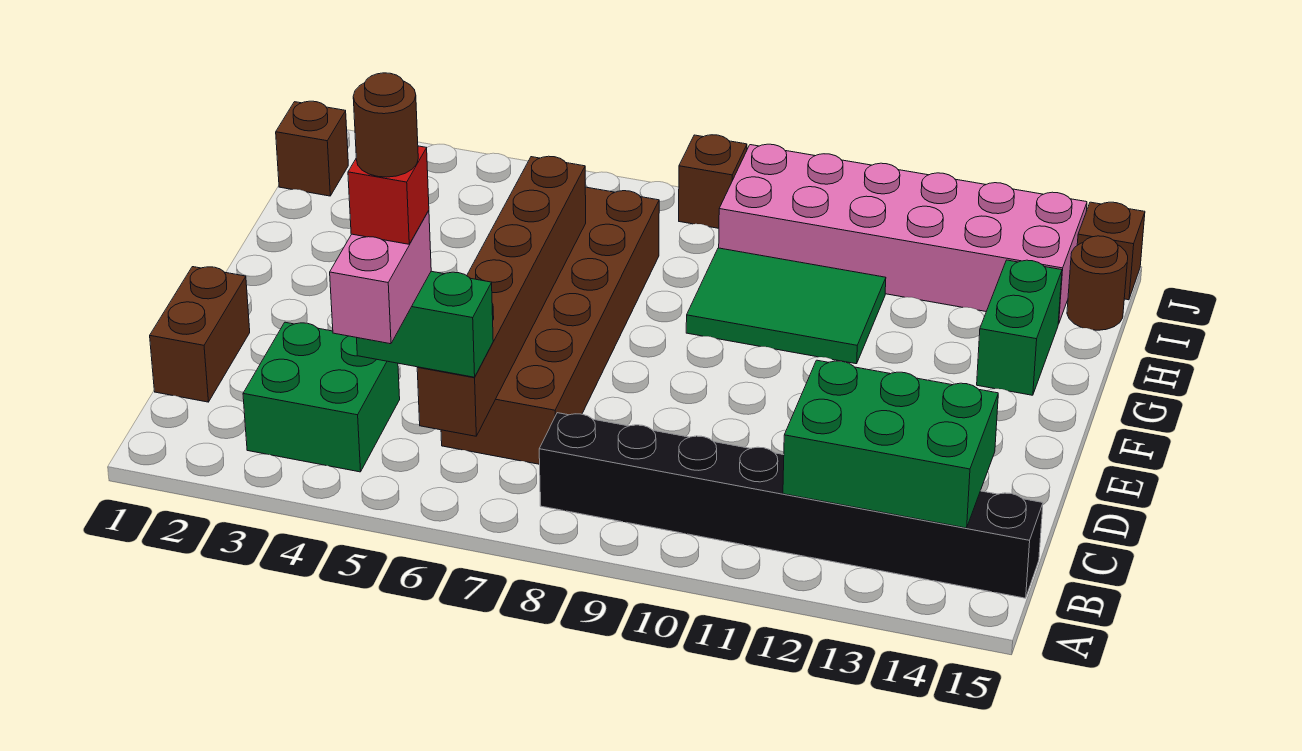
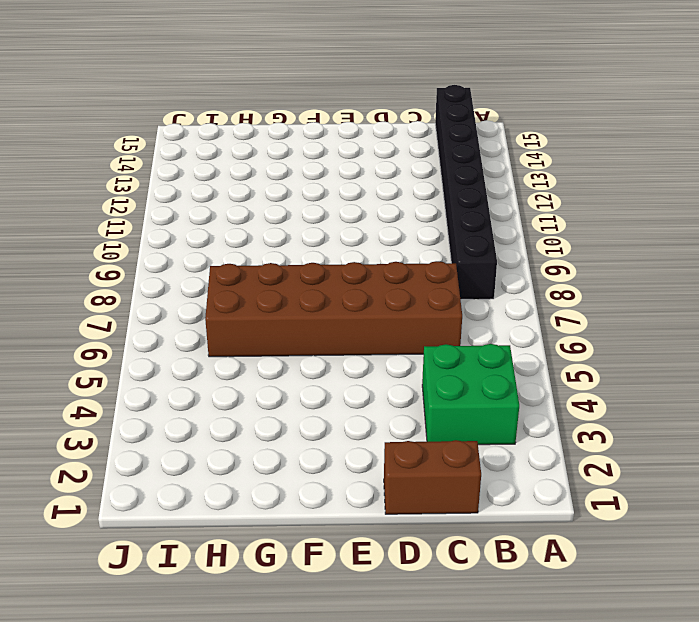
none -> green 2x3 tile [686,248,886,364]
none -> green 1x2 brick [977,260,1062,395]
none -> brown 1x1 brick [276,101,348,196]

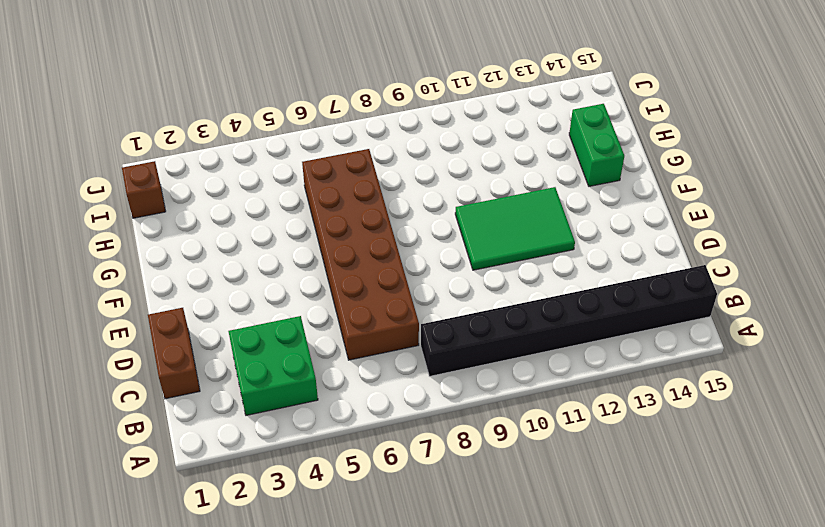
green 2x3 tile [455,187,575,270] -> green 2x3 tile moved to [686,248,886,364]
none -> pink 2x6 brick [719,144,1087,324]
none -> brown 1x1 round brick [1067,236,1128,330]
none -> brown 1x1 brick [679,135,747,228]

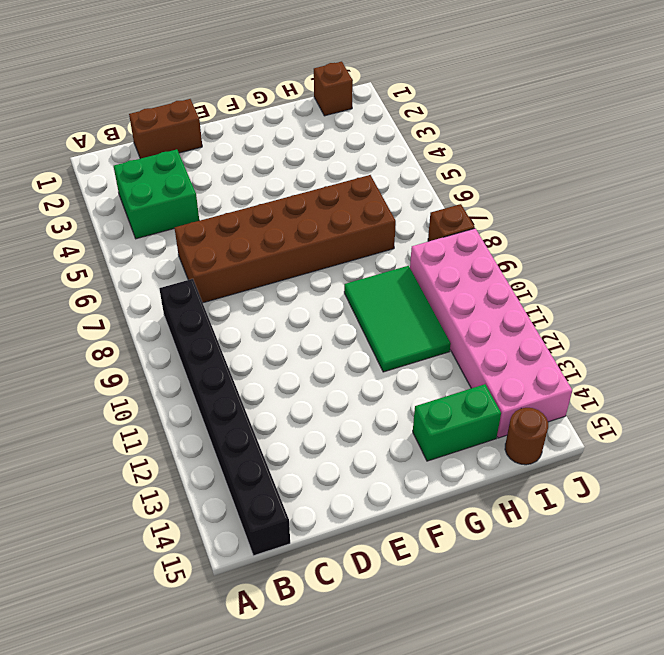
none -> brown 1x1 brick [1077,202,1145,300]
none -> brown 1x6 brick [417,156,586,436]
none -> green 2x3 brick [783,360,998,528]

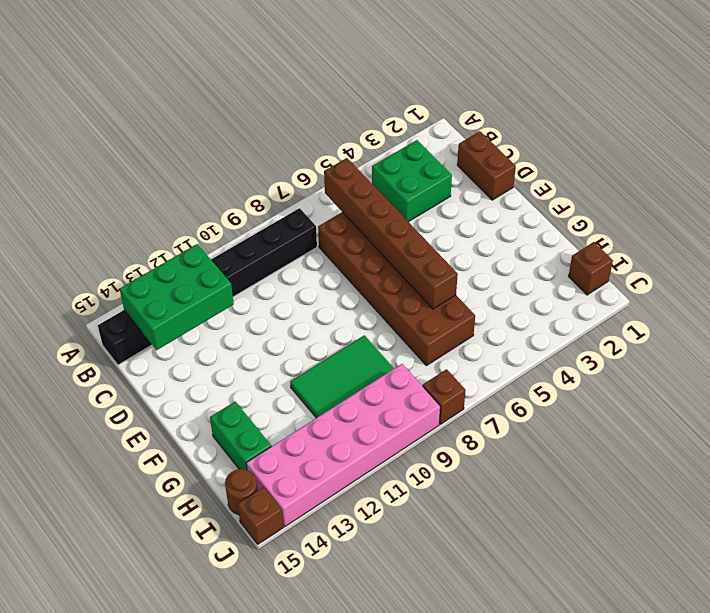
none -> green 1x2 brick [357,271,493,377]
none -> pink 1x2 brick [330,211,431,344]
none -> red 1x1 brick [348,146,429,244]

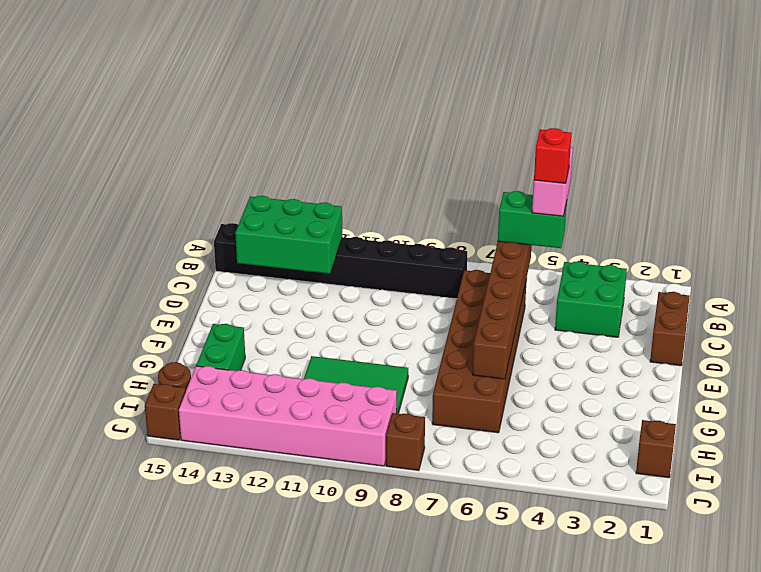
none -> brown 1x1 round brick [353,73,418,177]

